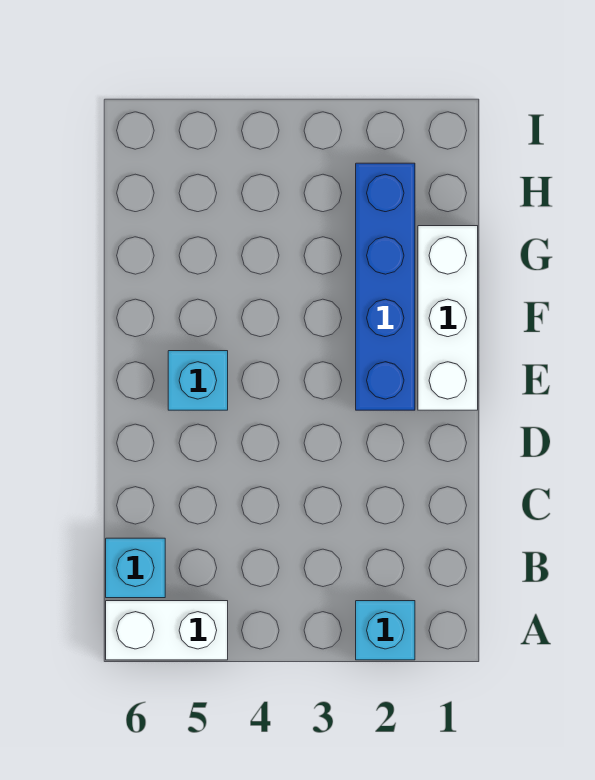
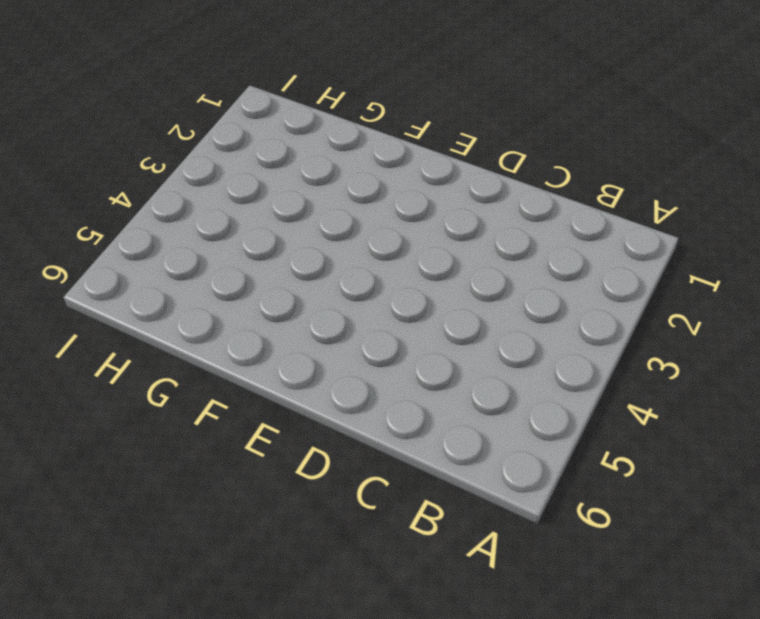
none -> cyan 1x1 brick [356,601,415,660]
none -> white 1x2 brick [106,601,228,660]

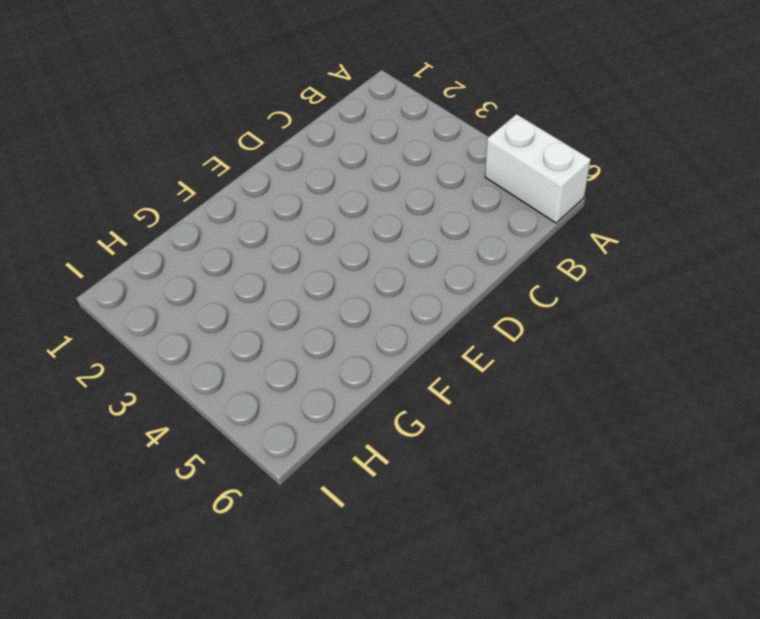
none -> cyan 1x1 brick [356,601,415,660]
none -> cyan 1x1 brick [106,538,165,598]

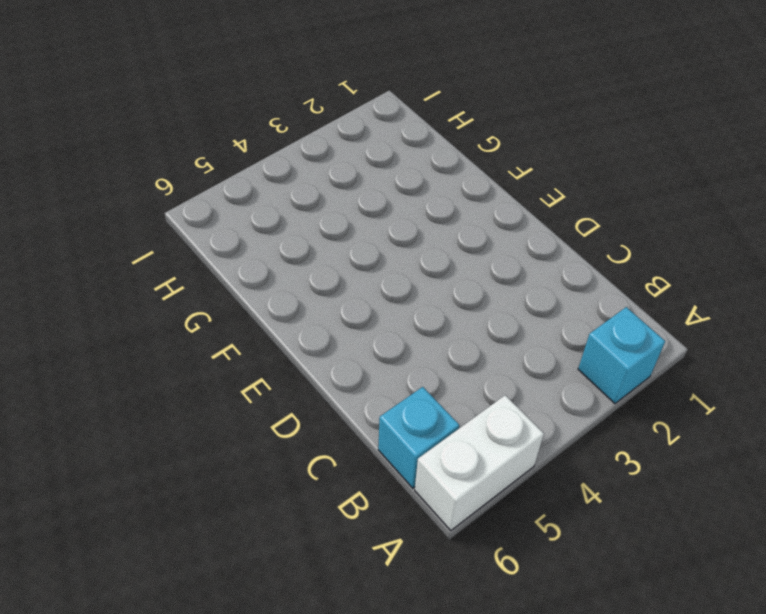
none -> white 1x3 brick [418,226,478,410]
none -> blue 1x4 brick [356,163,415,410]

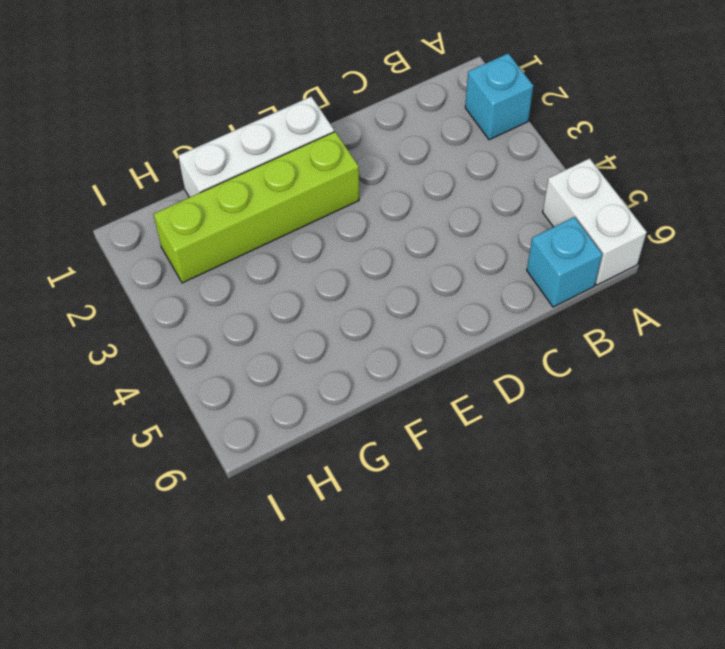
lime 1x4 brick [154,132,359,283] -> blue 1x4 brick [356,163,415,410]
none -> cyan 1x1 brick [168,351,228,410]

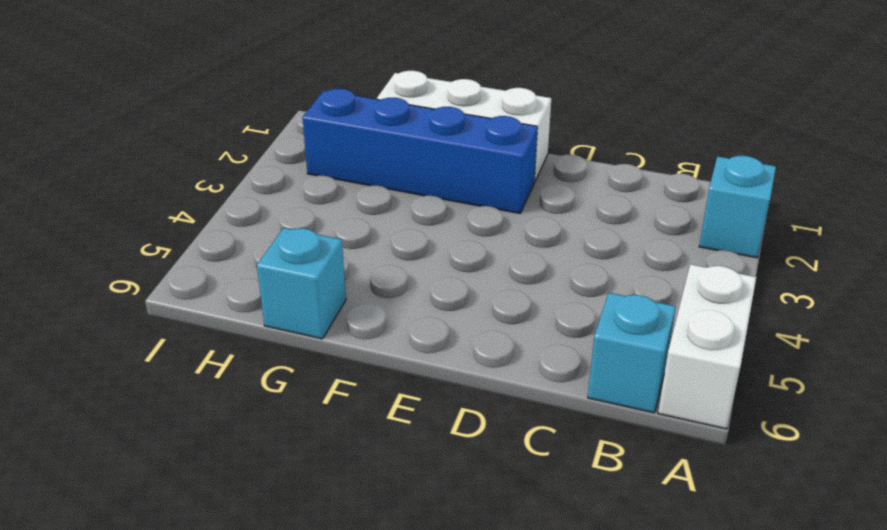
cyan 1x1 brick [257,228,346,339] -> cyan 1x1 brick moved to [168,351,228,410]

